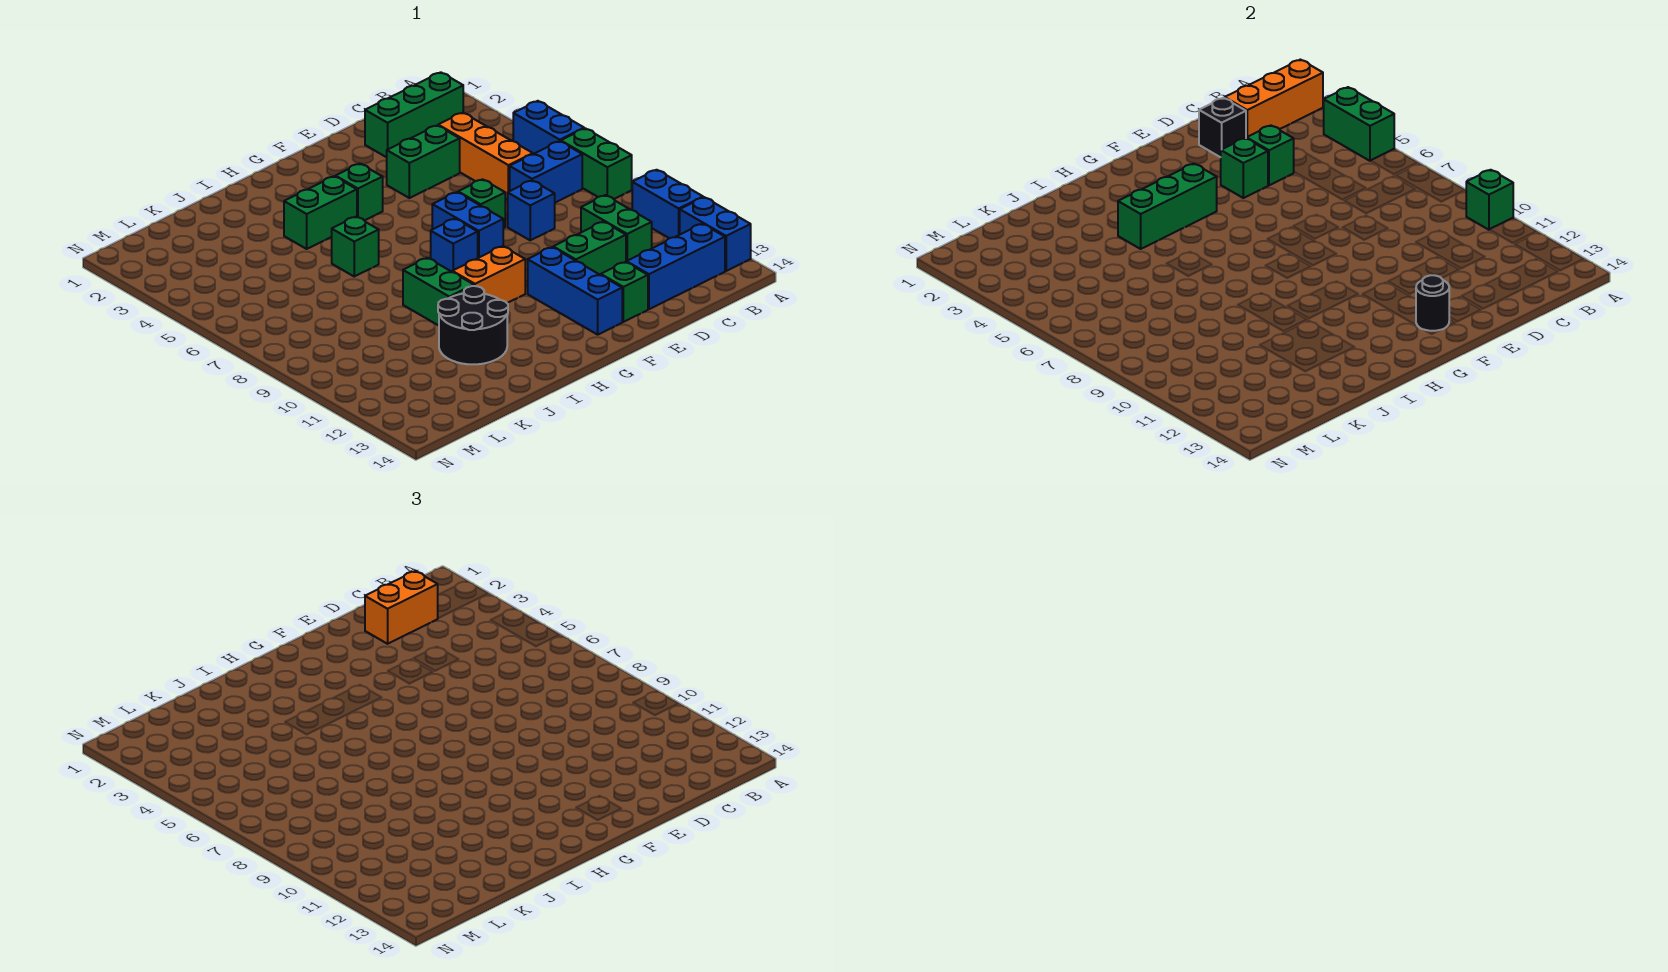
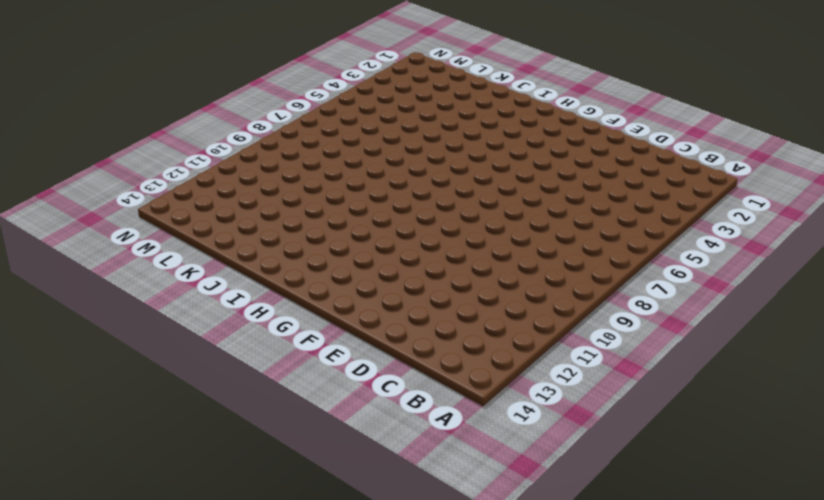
none -> blue 1x2 brick [513,101,584,154]
none -> green 1x2 brick [561,128,632,199]
none -> blue 1x2 brick [632,170,703,238]
none -> blue 1x2 brick [680,197,751,271]

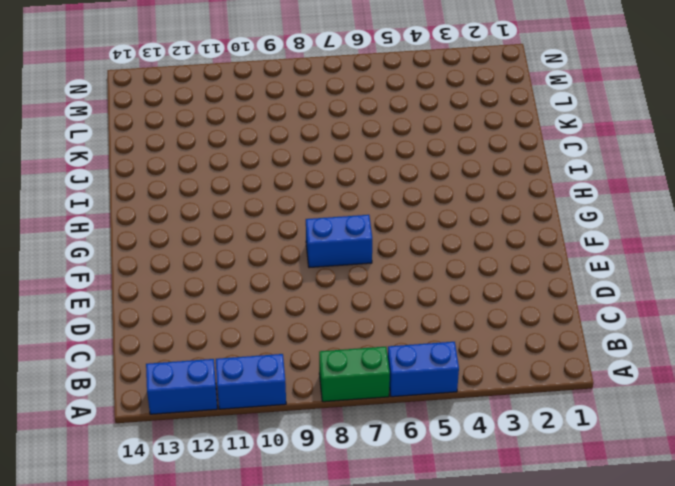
none -> green 1x3 brick [365,72,463,157]
none -> blue 1x2 brick [510,141,582,203]
none -> blue 1x3 brick [626,224,725,309]
none -> orange 1x3 brick [438,113,533,200]

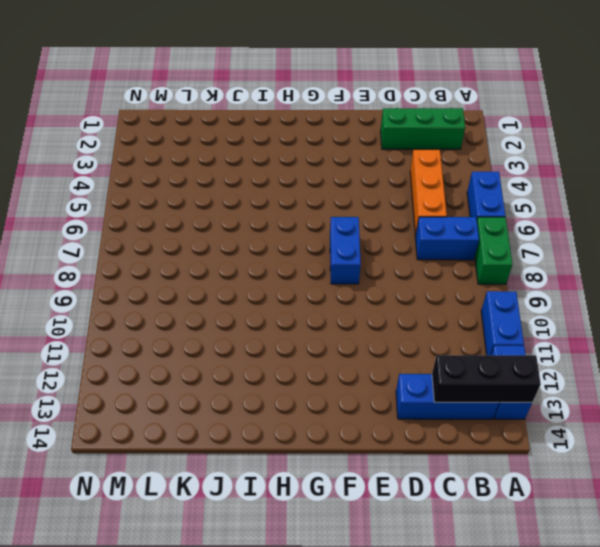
black 1x3 brick [432,355,541,402] -> none
none -> green 1x2 brick [581,195,652,261]
none -> green 1x2 brick [387,125,460,198]
none -> blue 1x1 brick [508,181,555,240]
none -> green 1x2 brick [553,222,626,275]

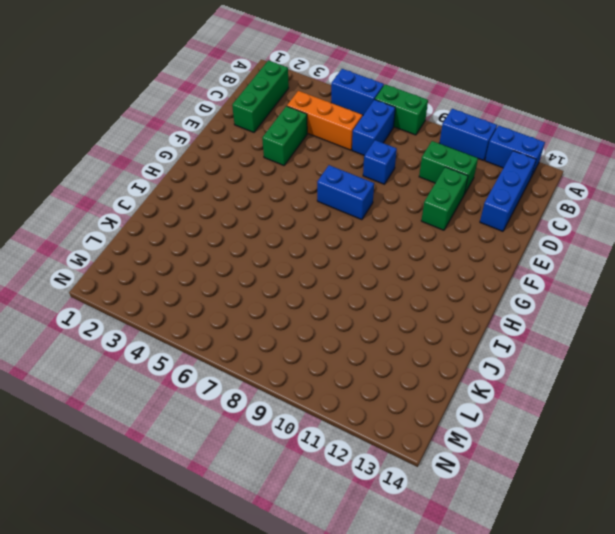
none -> green 1x1 brick [458,179,505,228]
none -> green 1x1 brick [601,262,648,322]
none -> blue 1x3 brick [528,247,622,335]
none -> green 1x1 brick [335,163,383,221]

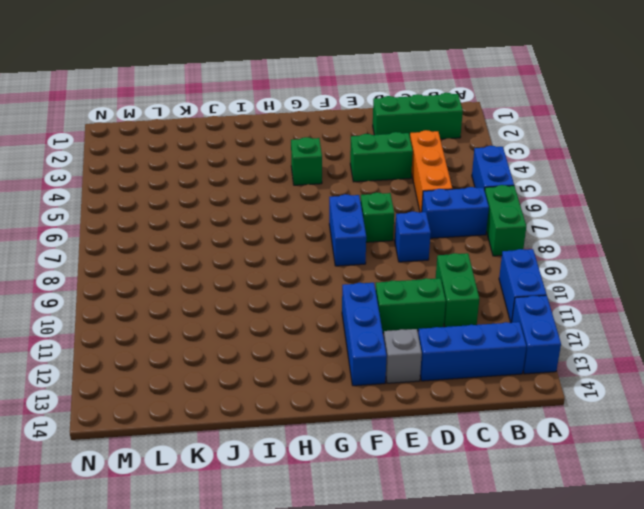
grey 1x1 brick [384,329,422,383] -> green 1x1 brick [601,262,648,322]
none -> blue 1x1 brick [431,219,478,272]
none -> orange 1x2 brick [452,246,525,303]
none -> green 1x2 brick [284,176,357,249]
none -> green 1x1 brick [332,217,379,276]

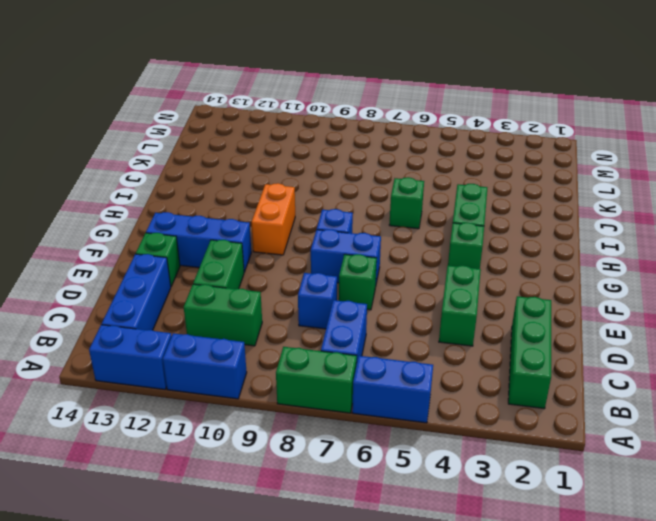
none -> orange 1x3 brick [438,113,533,200]
none -> green 1x2 brick [403,258,474,326]
none -> black 2x2 round brick [438,286,508,364]
none -> orange 1x3 brick [1225,60,1323,139]

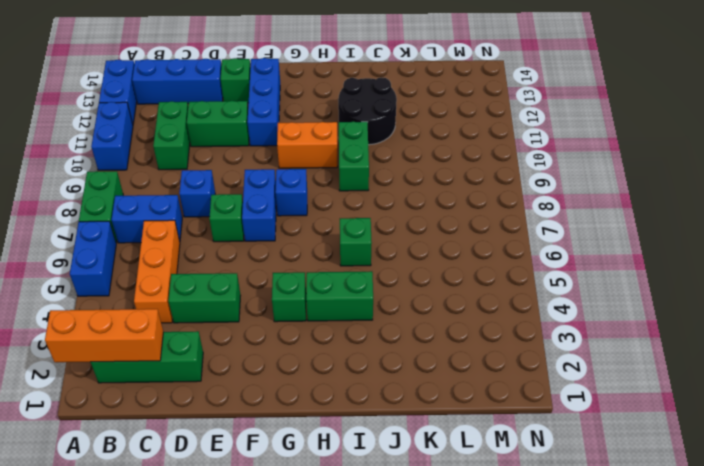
none -> green 1x2 brick [1324,87,1394,161]
none -> green 1x1 brick [1466,170,1513,230]
none -> black 1x1 brick [1199,98,1246,157]
none -> green 1x1 brick [1247,125,1294,185]

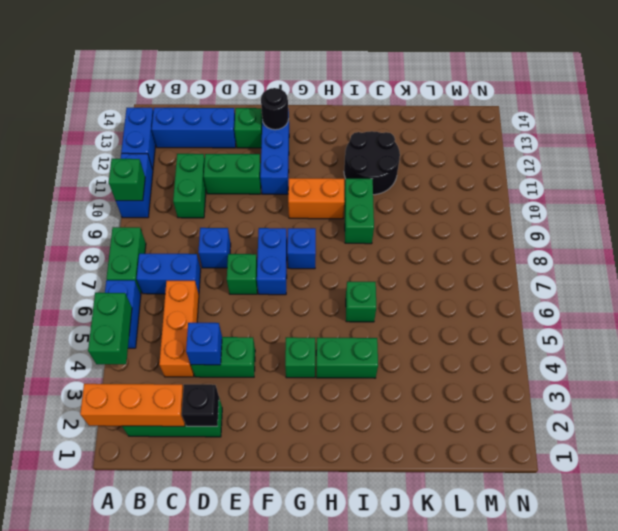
blue 1x1 brick [186,323,222,365] -> green 1x1 brick [1247,125,1294,185]
none -> green 1x1 brick [1221,138,1268,198]
none -> green 1x3 brick [1118,163,1217,249]
none -> orange 1x2 brick [365,571,438,644]

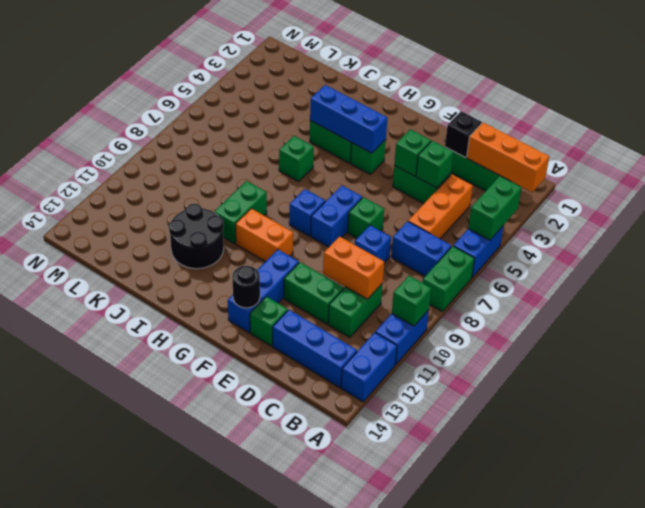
orange 1x2 brick [323,236,384,299] -> orange 1x2 brick moved to [365,571,438,644]
blue 1x3 brick [310,85,387,153] -> green 1x3 brick [1118,163,1217,249]

